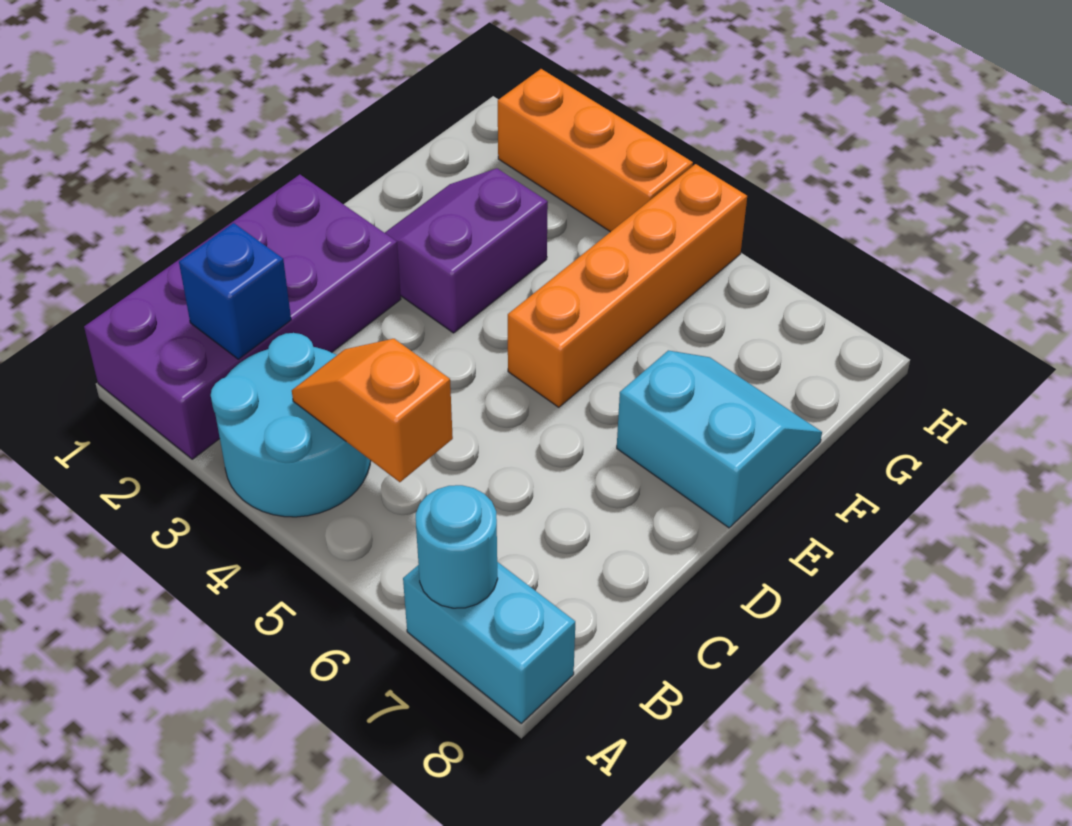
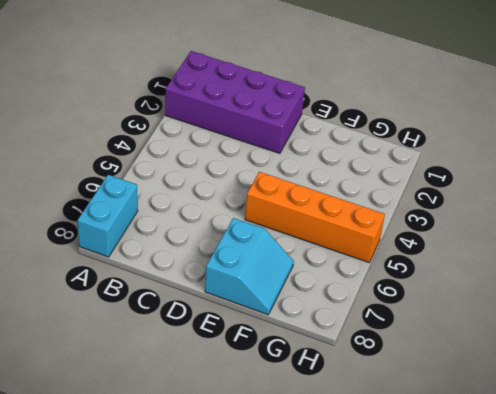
none -> cyan 2x2 round brick [211,333,371,517]
none -> purple 2x2 slope [385,168,548,333]

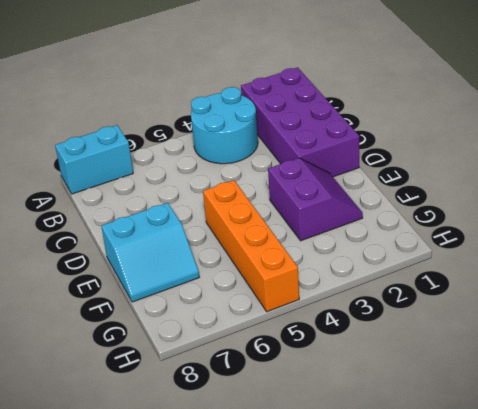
none -> orange 1x3 brick [498,69,693,232]
none -> cyan 1x1 round brick [416,485,498,608]

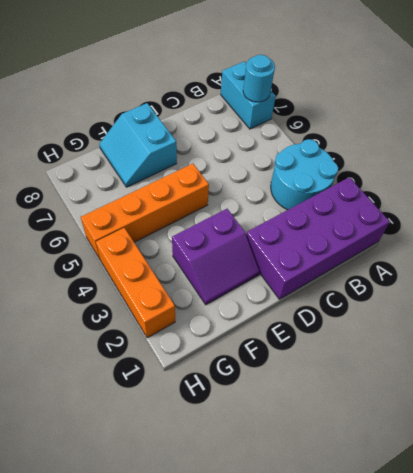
none -> blue 1x1 brick [179,223,291,359]
none -> orange 1x2 slope [292,339,453,482]

